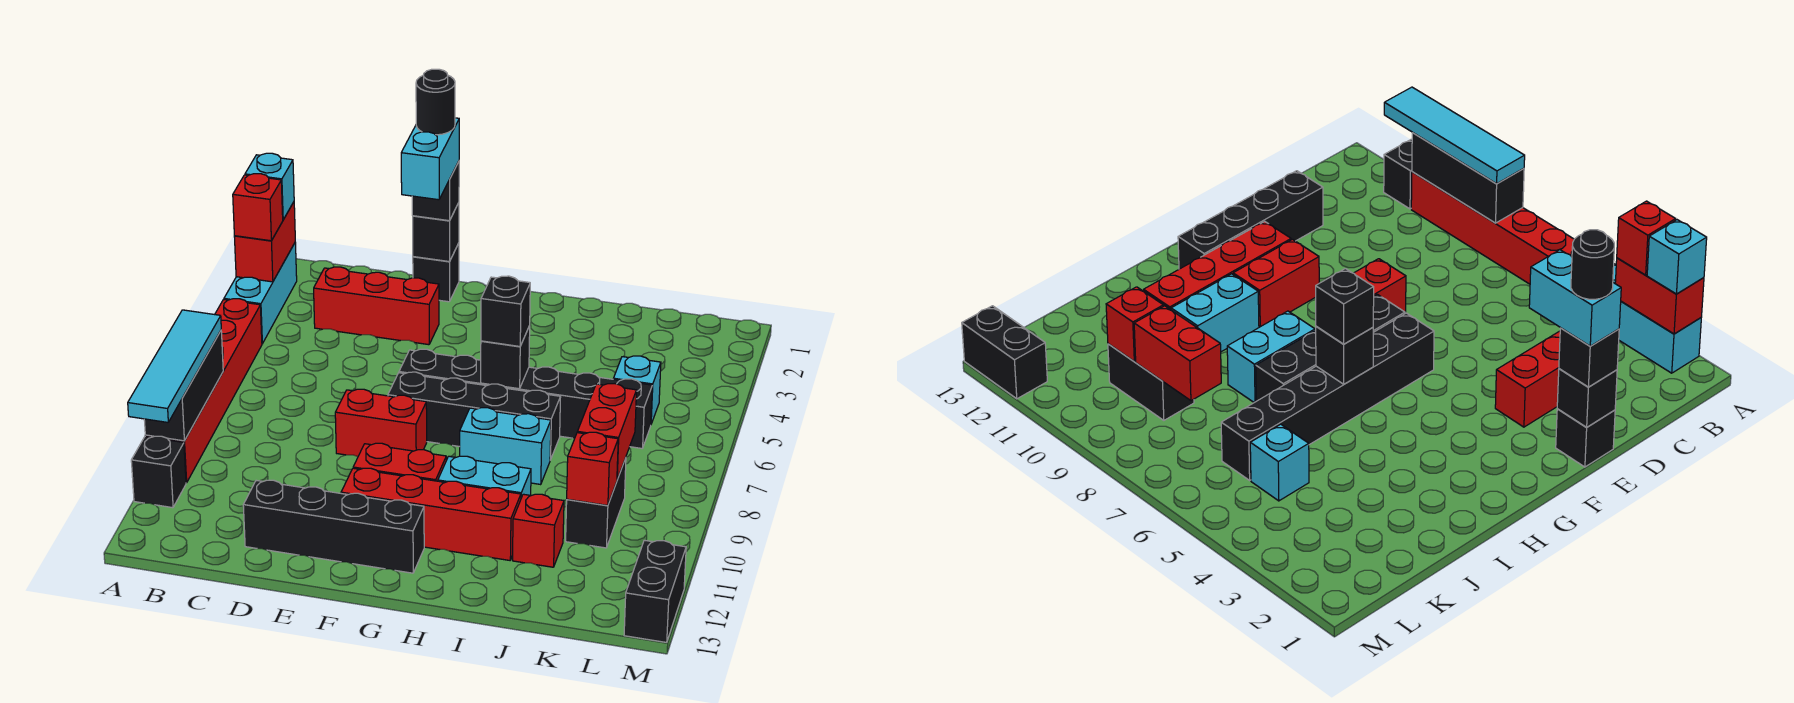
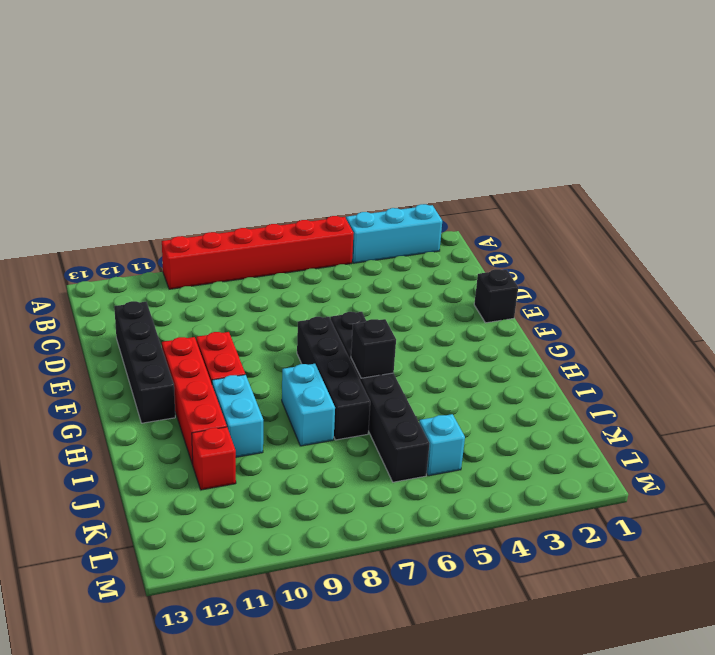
none -> black 1x1 brick [131,436,186,508]
none -> red 1x3 brick [314,267,439,345]
none -> red 1x2 brick [335,389,427,456]
none -> black 1x2 brick [566,458,626,548]

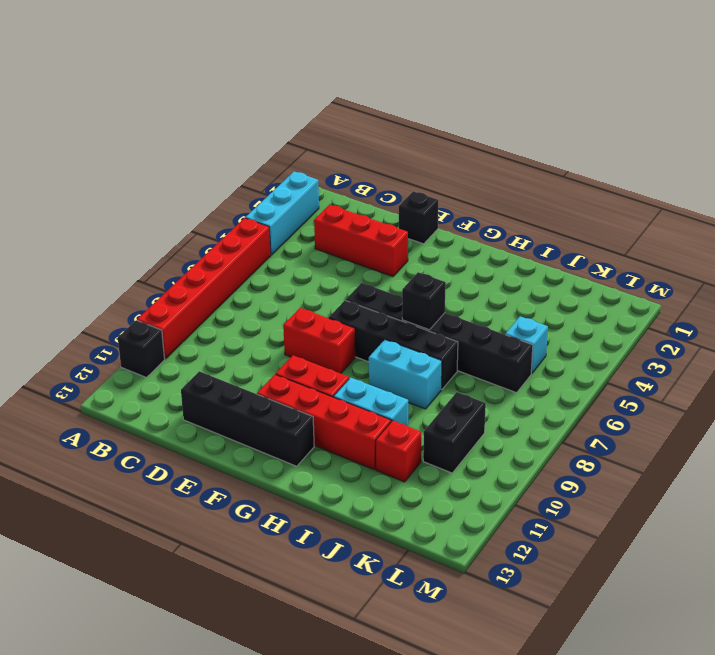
none -> black 1x2 brick [624,540,686,642]
none -> red 1x2 brick [234,202,295,282]
none -> black 1x3 brick [144,331,223,441]
none -> black 1x1 brick [413,203,459,262]

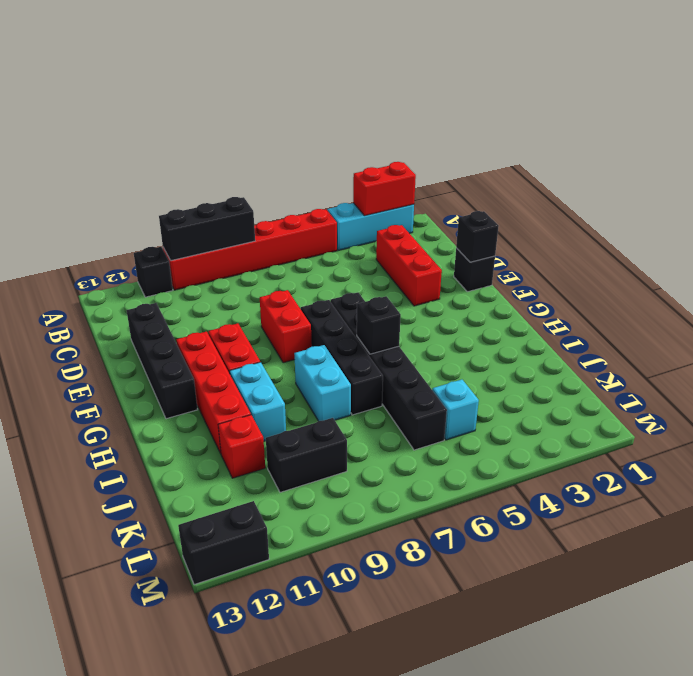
none -> red 1x2 brick [577,384,637,479]
none -> red 1x1 brick [567,432,618,505]
none -> cyan 1x1 brick [245,153,294,220]
none -> red 1x1 brick [233,174,283,241]

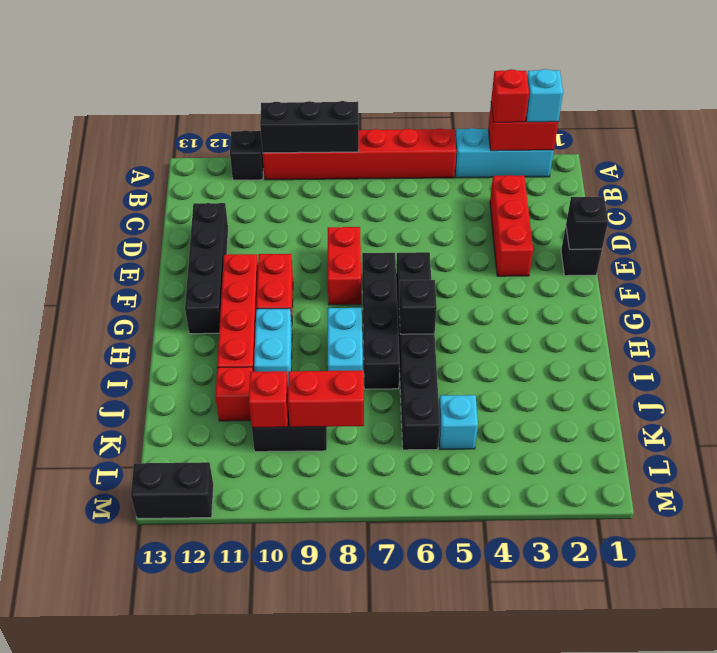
none -> cyan 1x4 tile [128,310,221,422]
none -> black 1x1 brick [412,162,459,221]
none -> black 1x1 brick [481,276,530,346]
none -> cyan 1x2 brick [401,118,459,200]

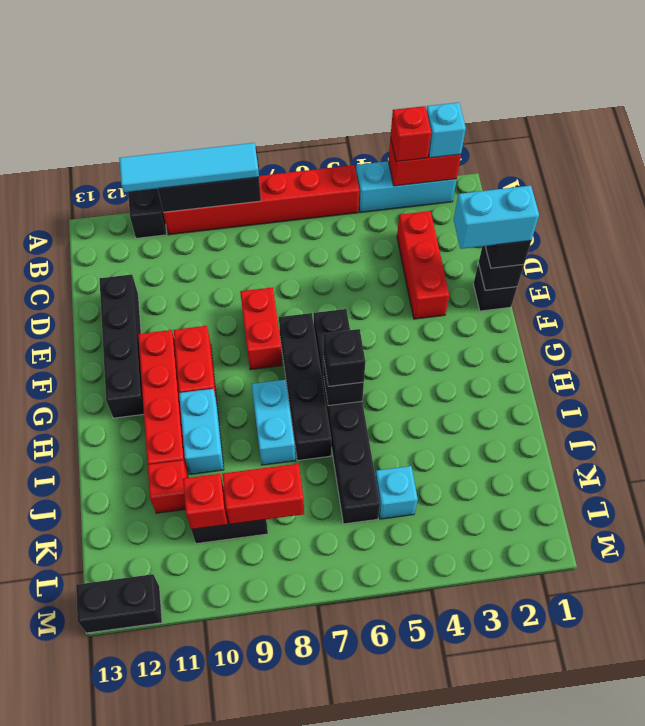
none -> black 1x1 round brick [416,69,455,135]

